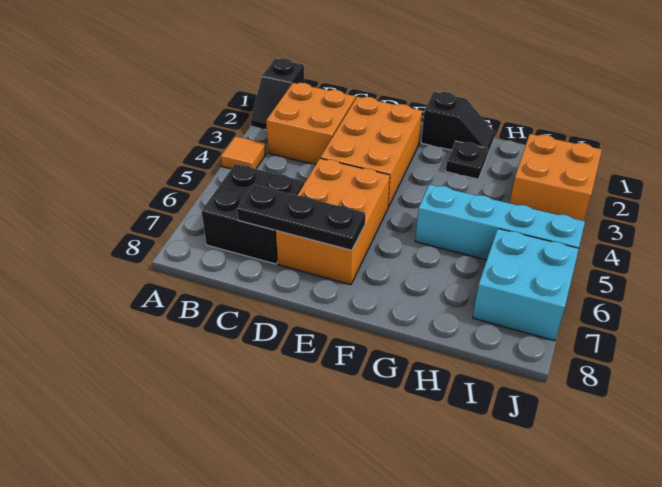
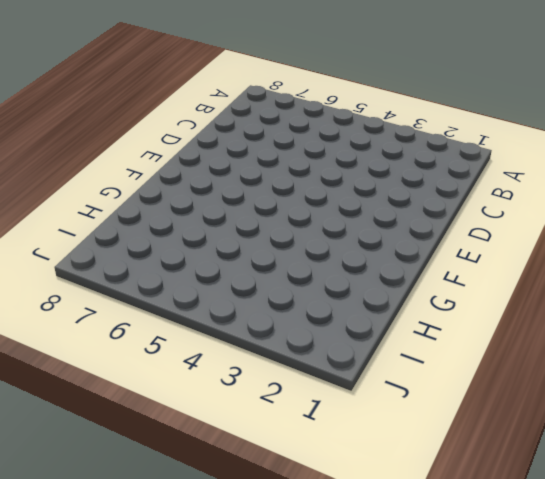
none -> black 1x2 slope [251,58,304,130]
none -> orange 1x1 tile [221,136,266,169]
none -> orange 2x2 brick [266,83,355,165]

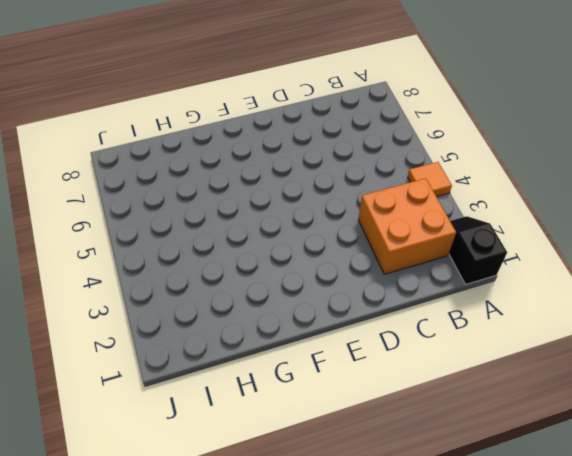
none -> black 2x2 brick [201,164,304,264]
none -> orange 2x3 brick [320,97,422,207]
none -> orange 2x3 brick [276,158,390,285]

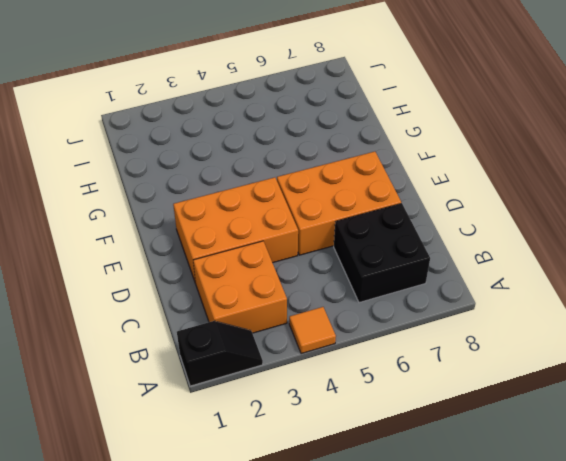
none -> black 1x2 slope [421,92,495,156]
none -> black 1x1 plate [446,141,488,179]
none -> cyan 1x4 brick [415,184,585,260]

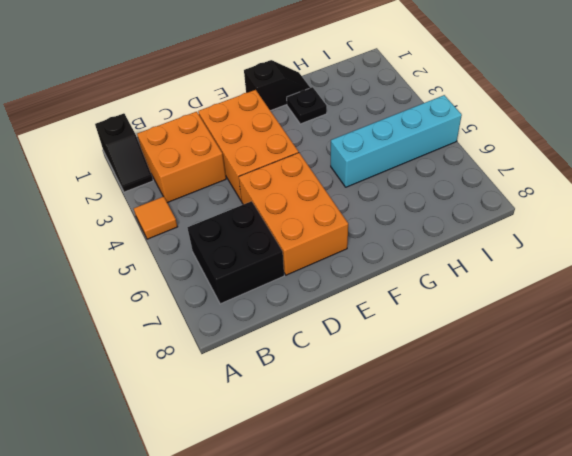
none -> orange 2x2 brick [510,134,602,221]
none -> cyan 2x2 brick [473,229,579,341]
none -> black 1x3 plate [237,185,365,250]

